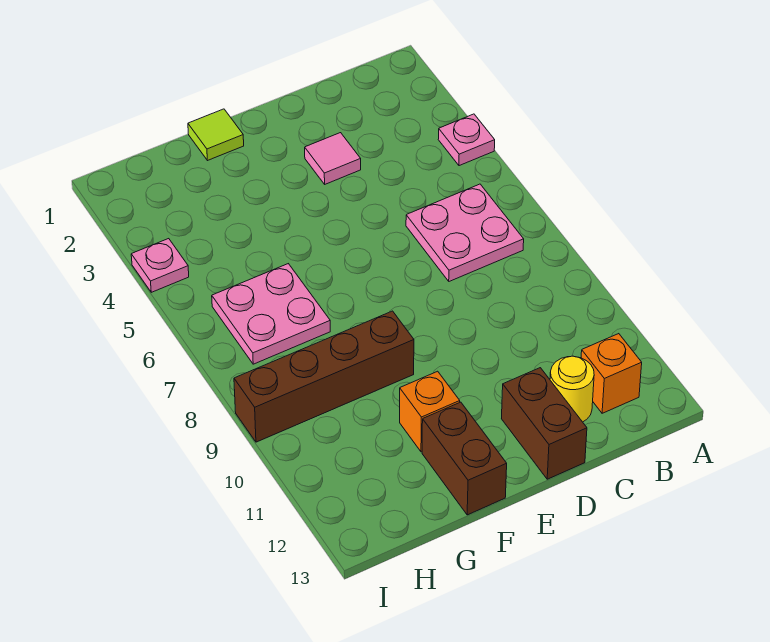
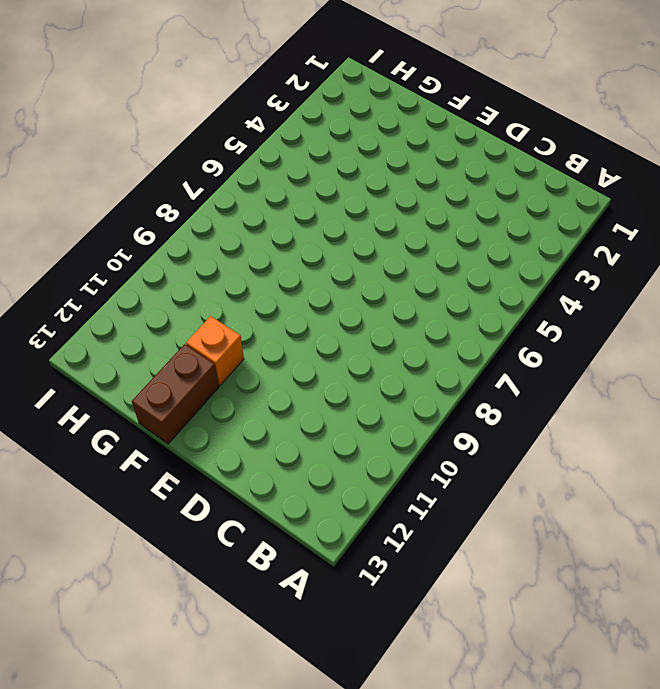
none -> pink 1x1 plate [438,114,495,166]
none -> pink 2x2 plate [406,184,524,281]
none -> orange 1x1 brick [581,334,642,413]

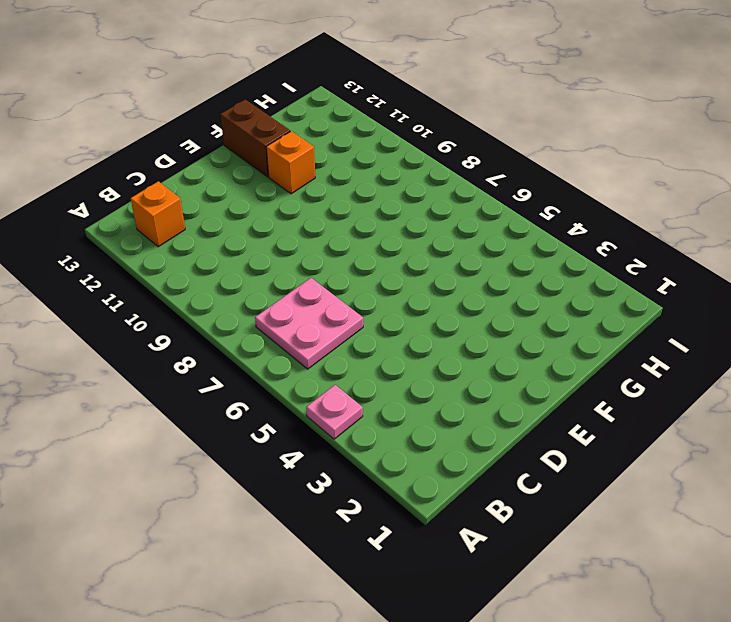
none -> yellow 1x1 round brick [550,356,594,422]
none -> pink 1x1 tile [305,133,361,184]
none -> brown 1x2 brick [502,368,587,479]

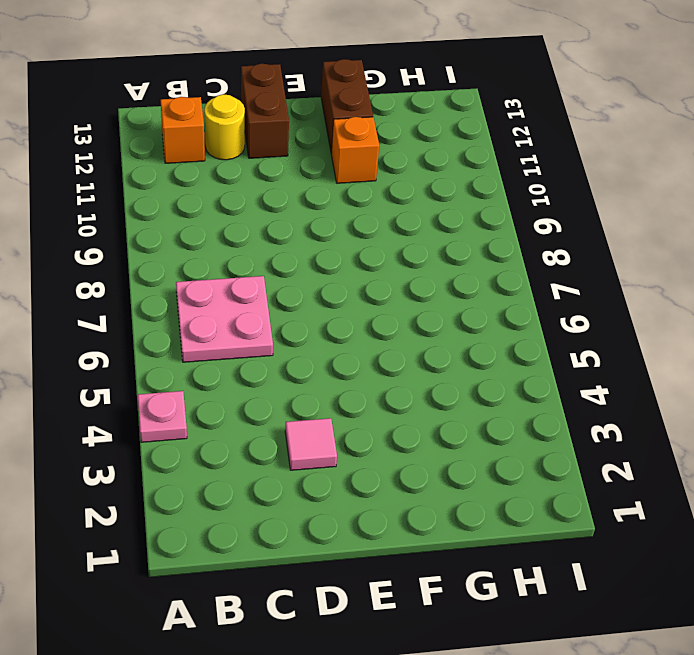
none -> lime 1x1 tile [188,109,244,161]
none -> brown 1x4 brick [234,311,414,442]
none -> pink 2x2 plate [212,264,330,364]

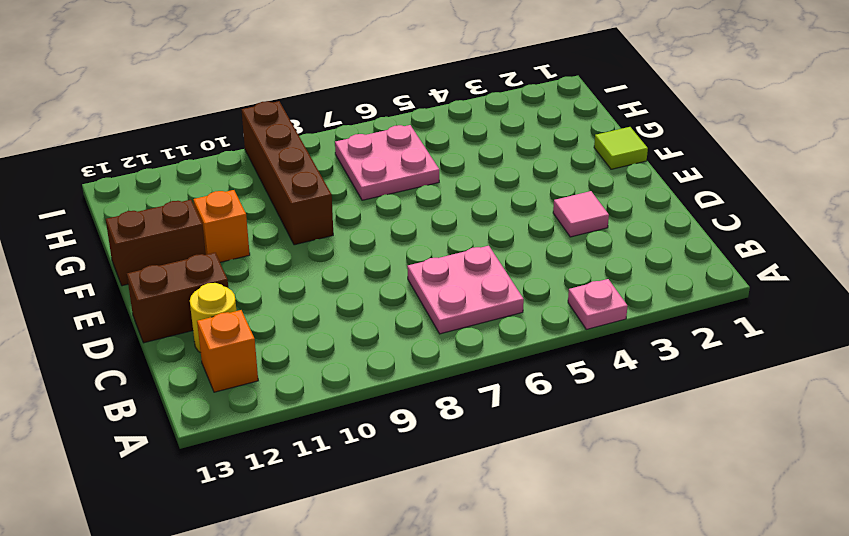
none -> pink 1x1 plate [131,239,189,292]

